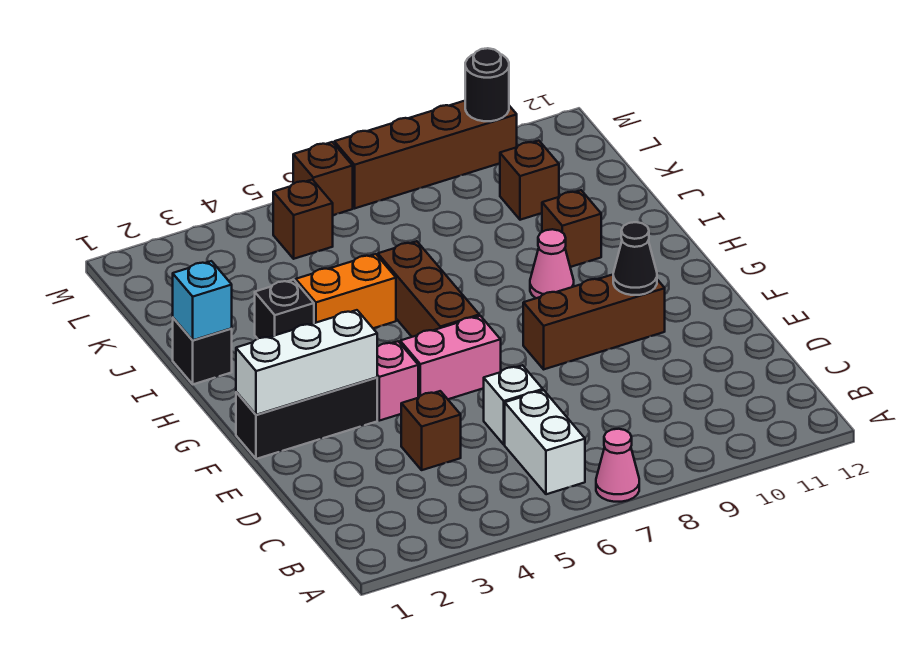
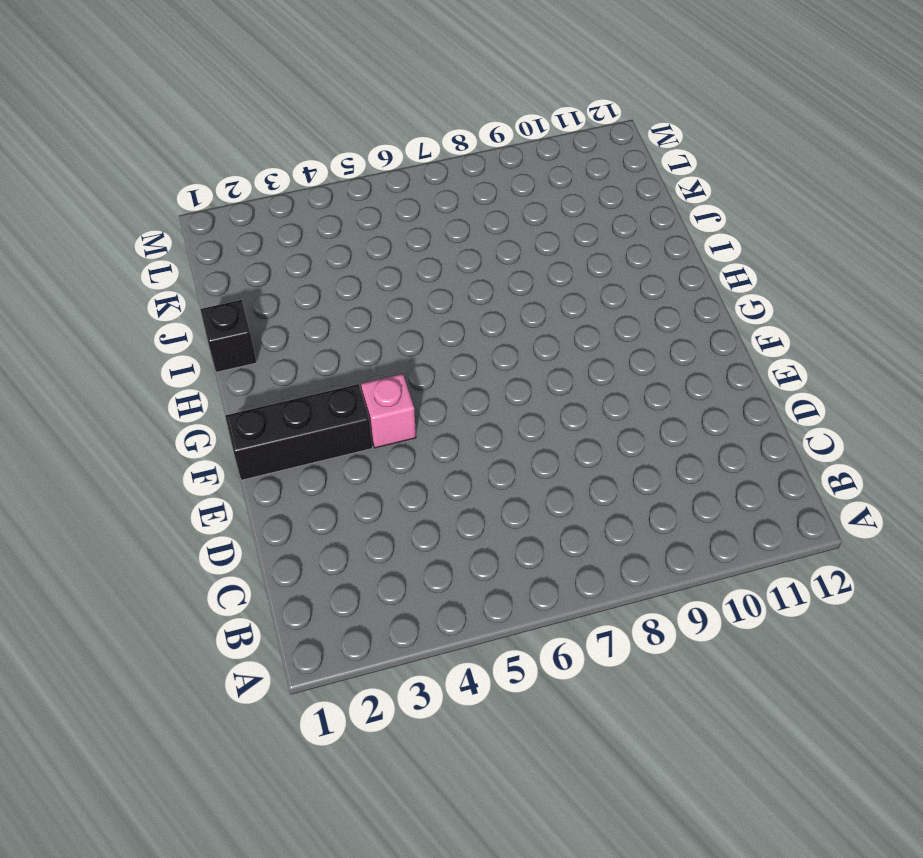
none -> pink 1x1 cone [596,429,639,502]
none -> white 1x2 brick [505,390,585,494]
none -> brown 1x1 brick [401,391,461,470]

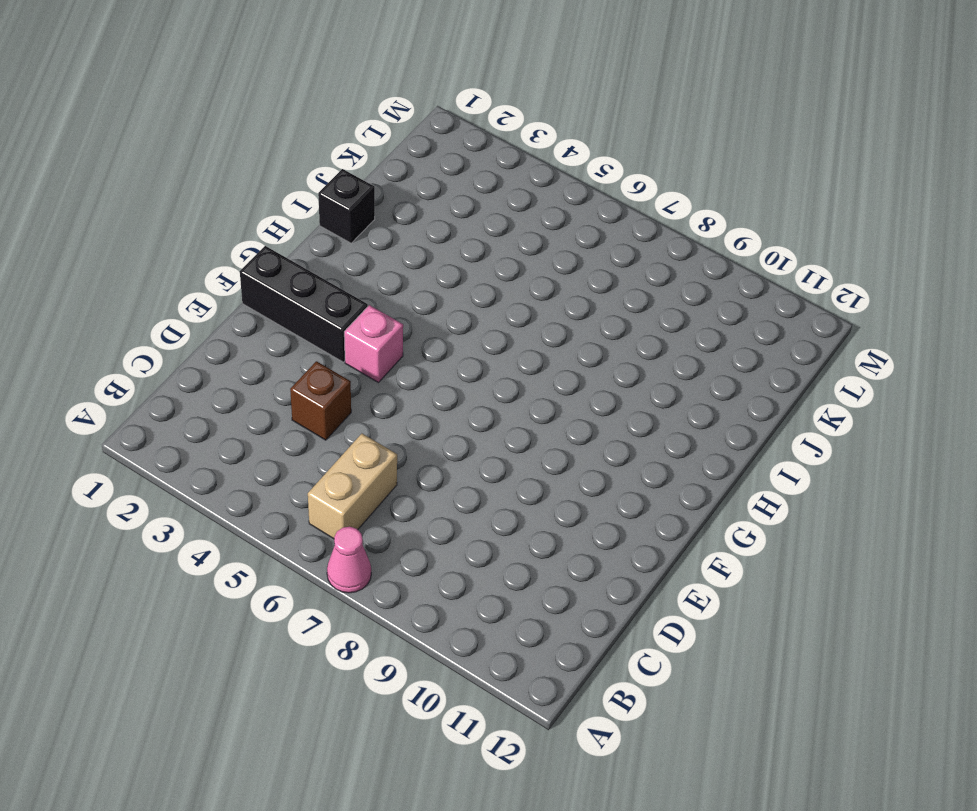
tan 1x2 brick [308,434,397,539] -> white 1x2 brick [505,390,585,494]
none -> white 1x1 brick [483,365,543,445]
none -> pink 1x2 brick [400,316,501,399]
none -> brown 1x3 brick [523,275,665,369]

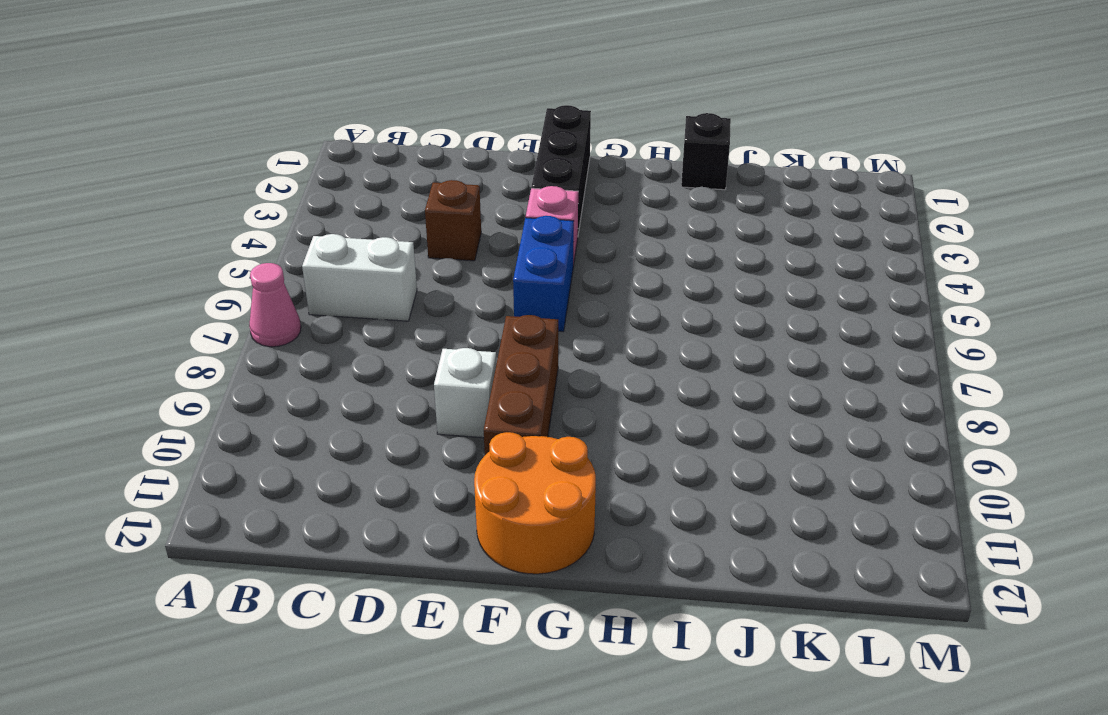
white 1x1 brick [434,348,497,438] -> white 1x1 brick moved to [483,365,543,445]
blue 1x2 brick [513,216,574,332] -> pink 1x2 brick [400,316,501,399]
orange 2x2 round brick [474,432,596,574] -> none
none -> brown 1x3 brick [378,241,479,337]
none -> pink 1x1 cone [530,229,574,298]
none -> black 1x1 brick [255,280,314,339]

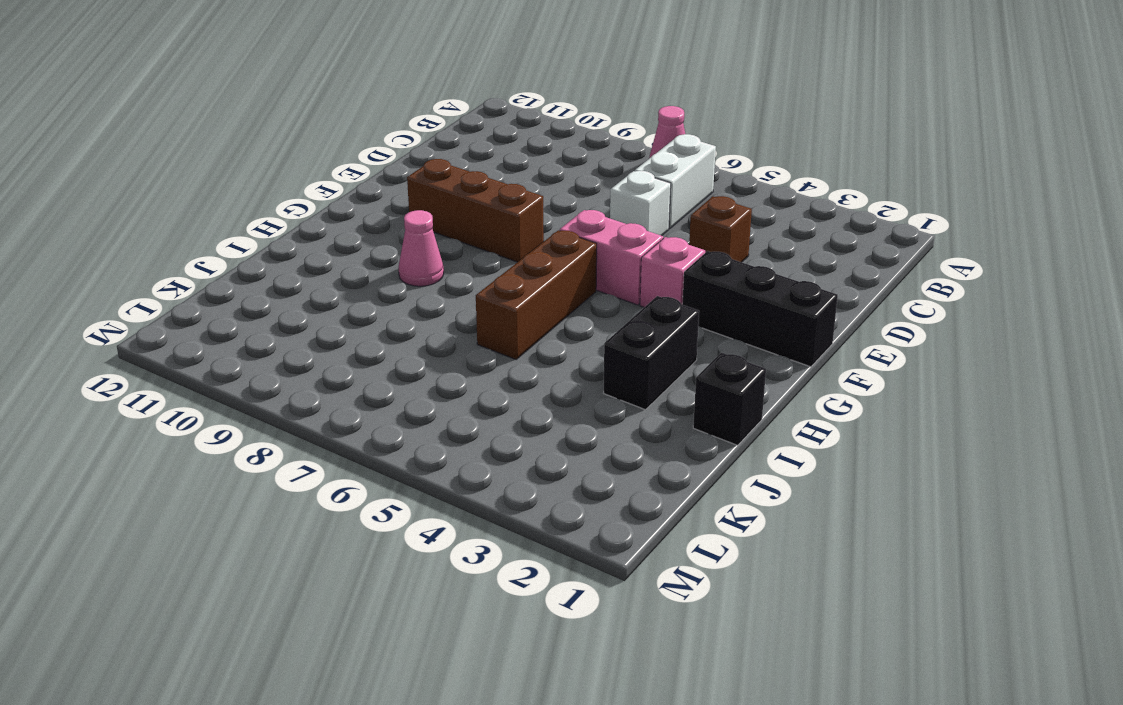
black 1x2 brick [604,296,699,410] -> black 1x1 brick [255,280,314,339]
none -> orange 1x2 brick [296,254,396,328]
none -> brown 1x1 brick [542,190,601,267]
none -> brown 1x1 brick [500,141,559,220]

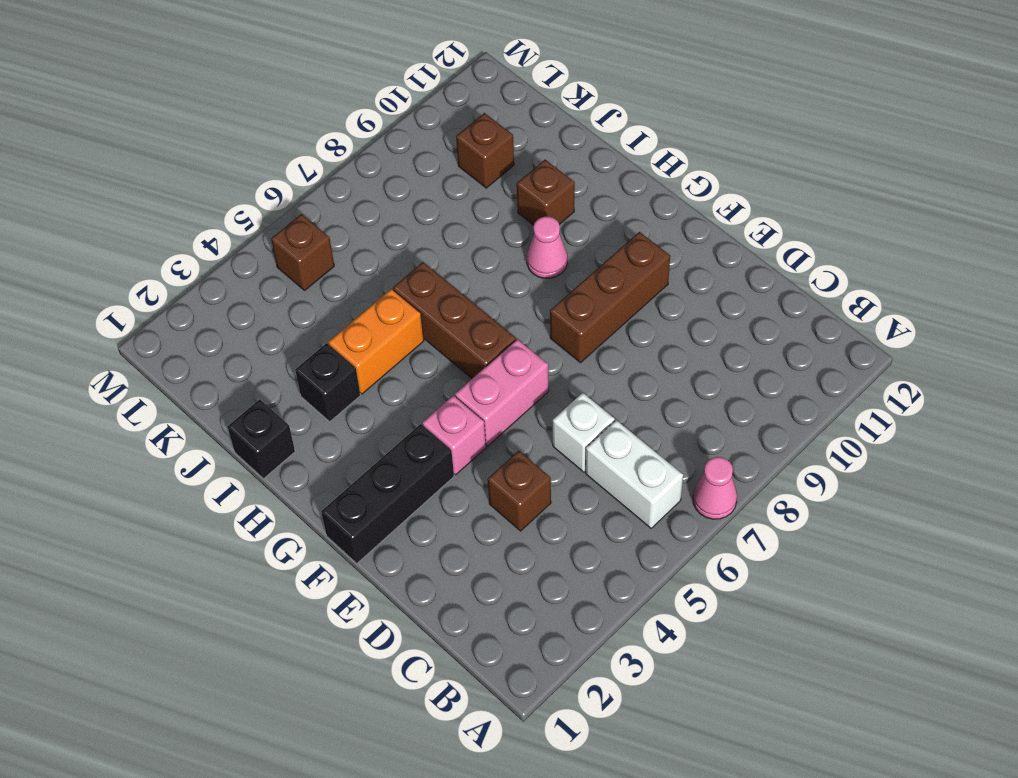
none -> brown 1x1 brick [293,142,353,215]
none -> brown 1x4 brick [334,101,517,208]
none -> white 1x3 brick [236,310,377,415]

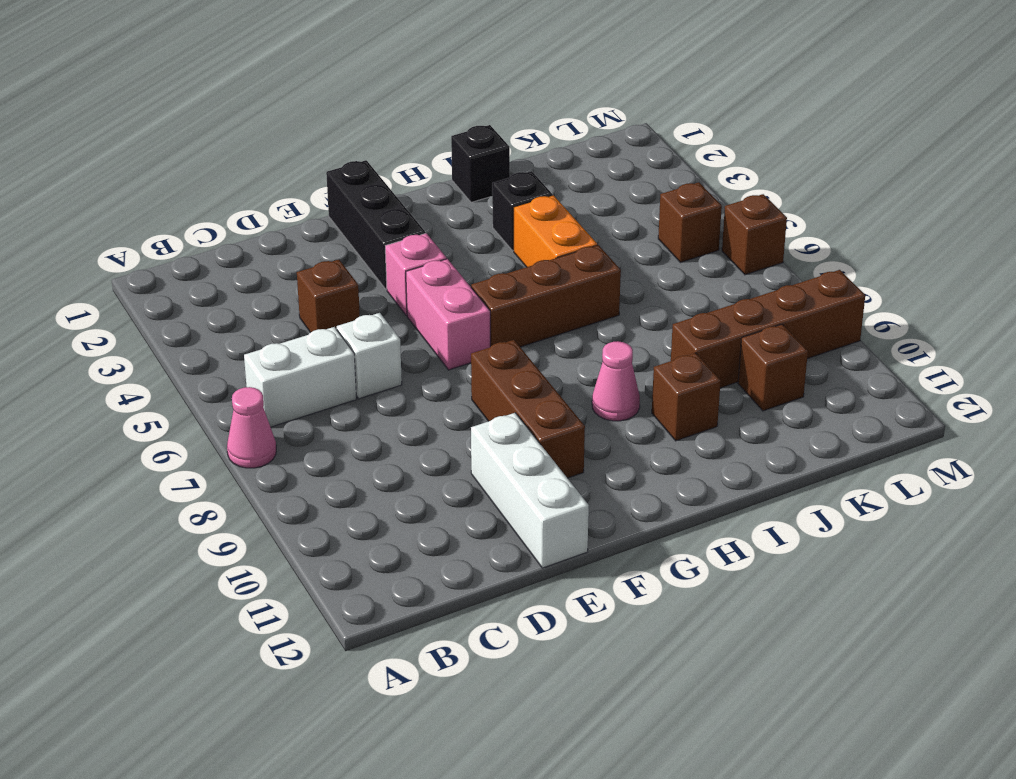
white 1x3 brick [471,413,589,568] -> white 1x3 brick moved to [236,310,377,415]
brown 1x4 brick [671,270,865,388] -> brown 1x4 brick turned to [334,101,517,208]
none -> black 1x1 cone [613,222,657,295]
none -> cyan 1x1 brick [173,261,232,340]
none -> black 1x1 round brick [465,48,509,121]

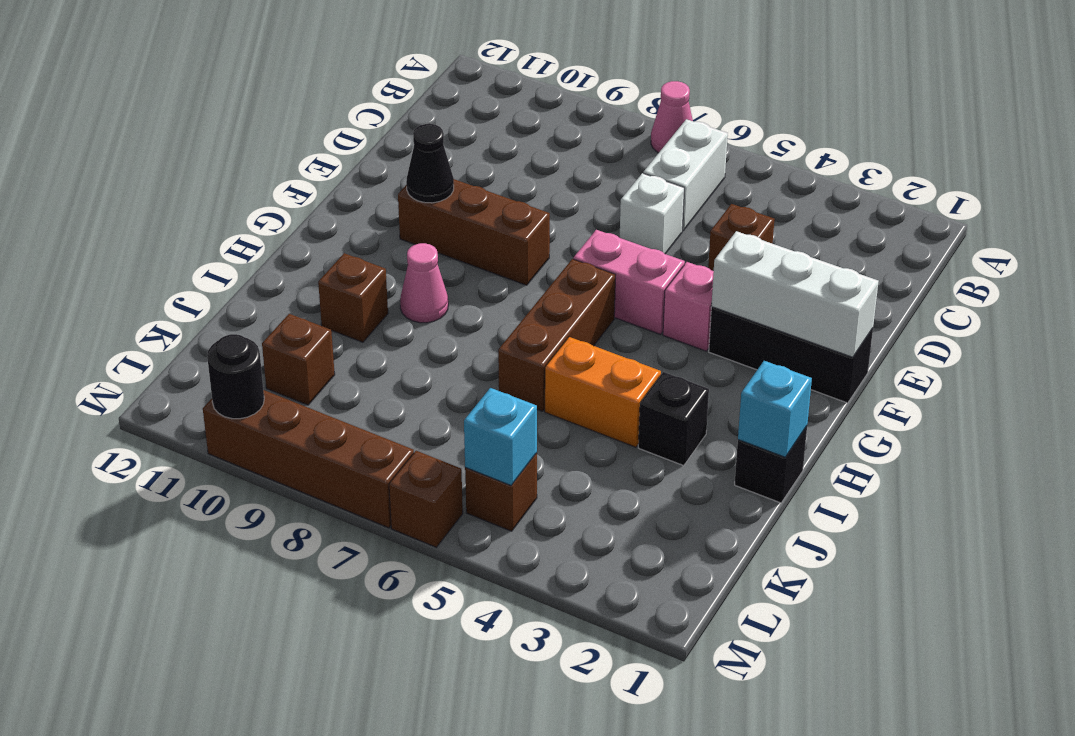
cyan 1x1 brick [464,388,537,485] -> none

